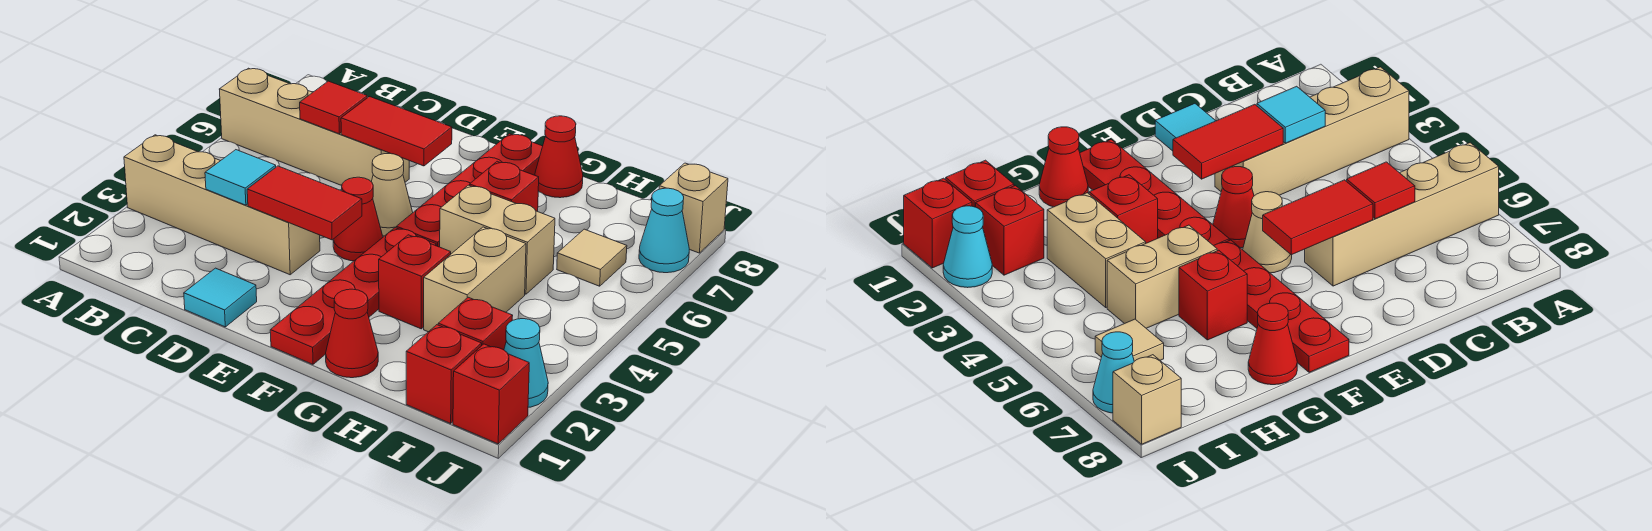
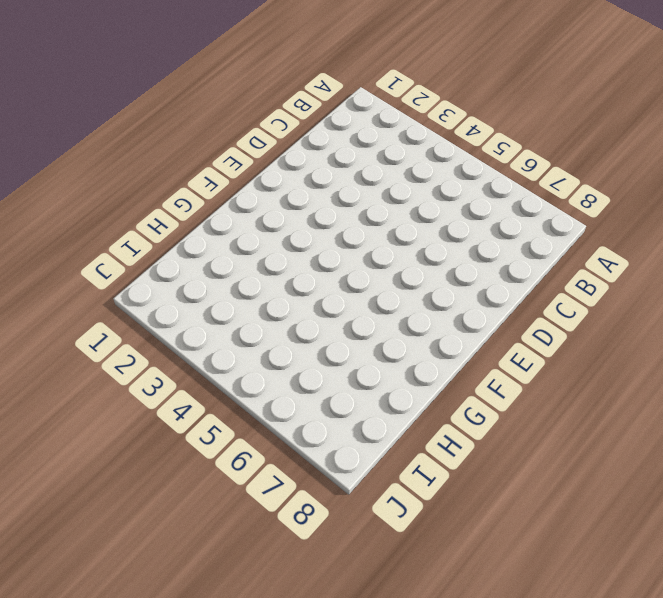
none -> tan 1x4 brick [124,135,320,275]
none -> tan 1x4 brick [219,68,409,186]
none -> cyan 1x1 tile [184,268,257,327]

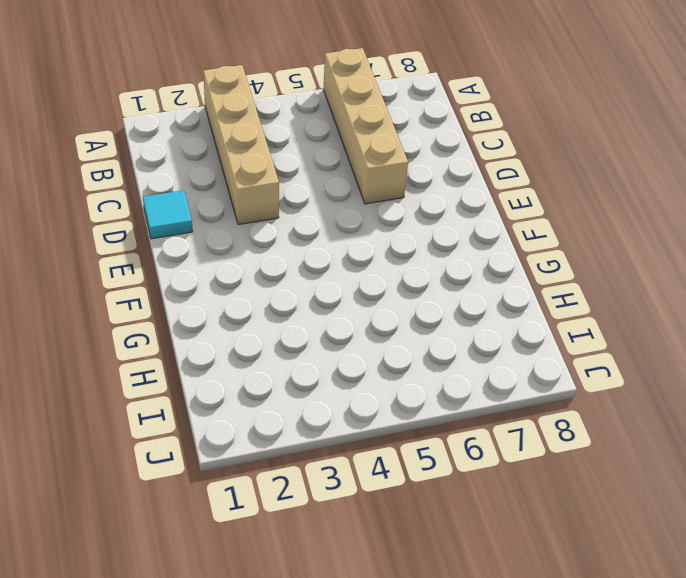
none -> red 1x1 cone [333,177,383,261]
none -> tan 1x1 cone [372,154,413,236]
none -> red 1x4 plate [270,228,436,364]

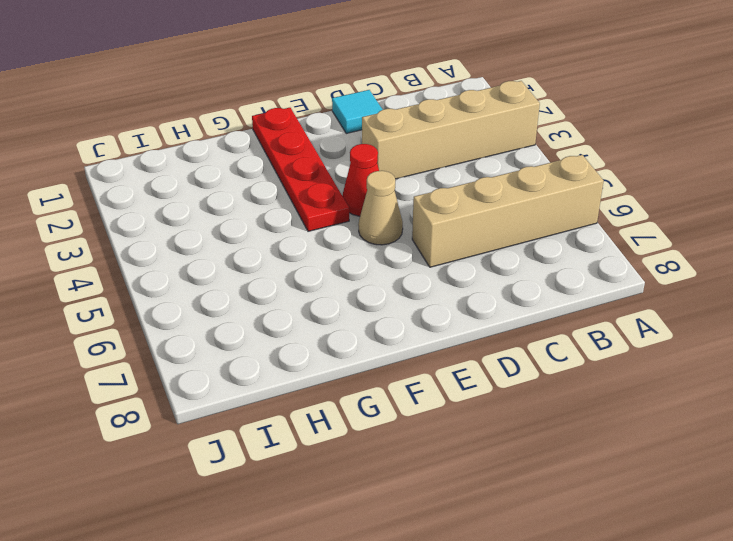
none -> red 1x4 plate [396,134,543,247]
none -> red 1x1 cone [326,289,378,378]
none -> red 1x1 brick [379,235,451,329]

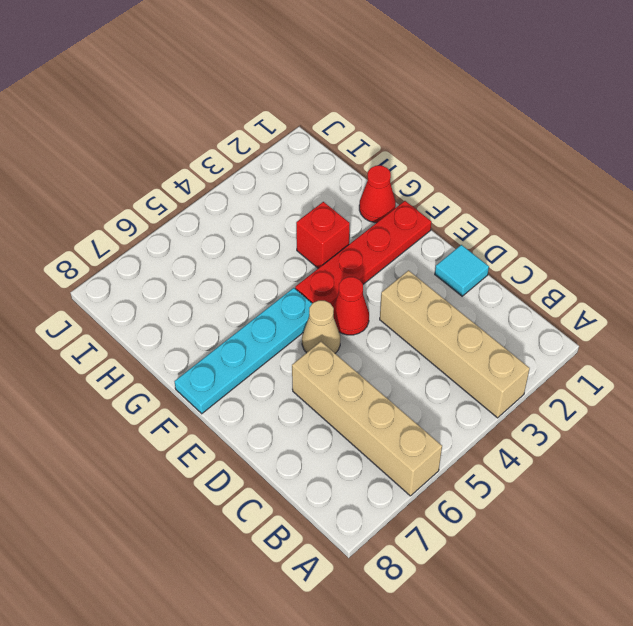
cyan 1x4 plate [175,288,312,414] -> red 1x4 plate [396,134,543,247]
none -> tan 1x2 brick [440,185,555,294]
none -> red 1x1 brick [470,161,539,211]
none -> red 1x1 cone [535,116,583,198]

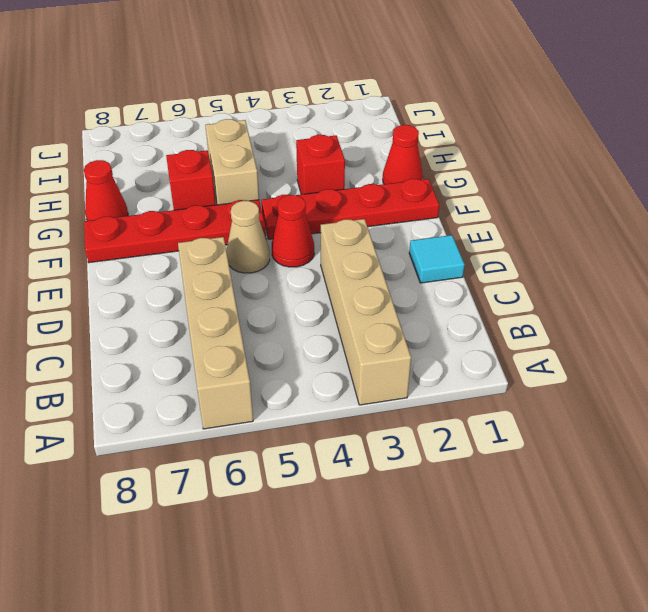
none -> tan 1x2 brick [424,227,526,332]
none -> red 1x1 brick [406,325,482,423]
none -> red 1x1 brick [438,297,513,350]

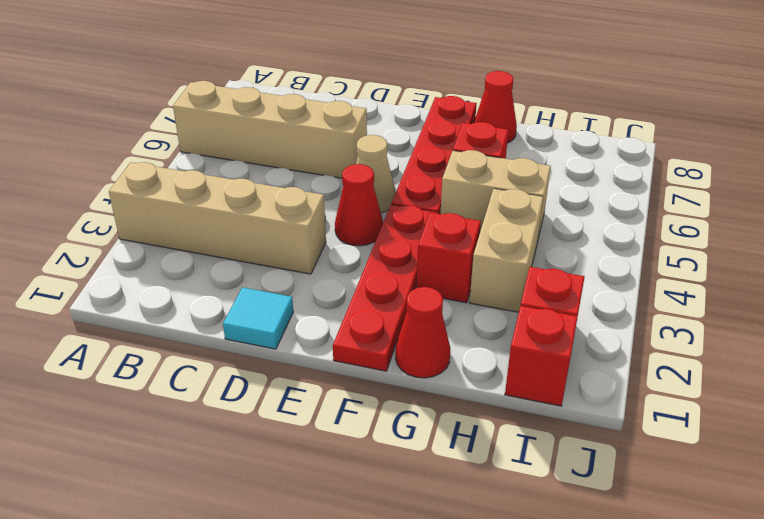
none -> tan 1x1 tile [557,229,627,286]
none -> red 1x1 brick [453,344,529,444]
none -> cyan 1x1 cone [504,319,548,407]

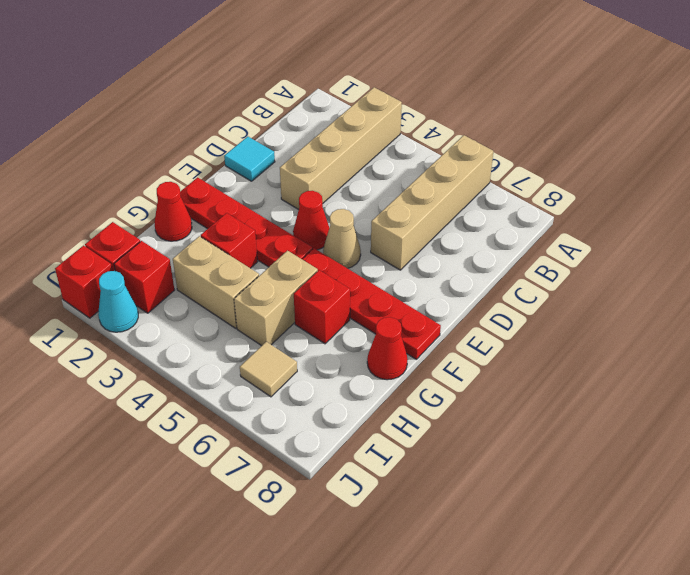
none -> cyan 1x1 cone [639,188,689,273]
none -> tan 1x1 brick [659,163,728,253]
none -> cyan 1x1 tile [205,150,276,205]

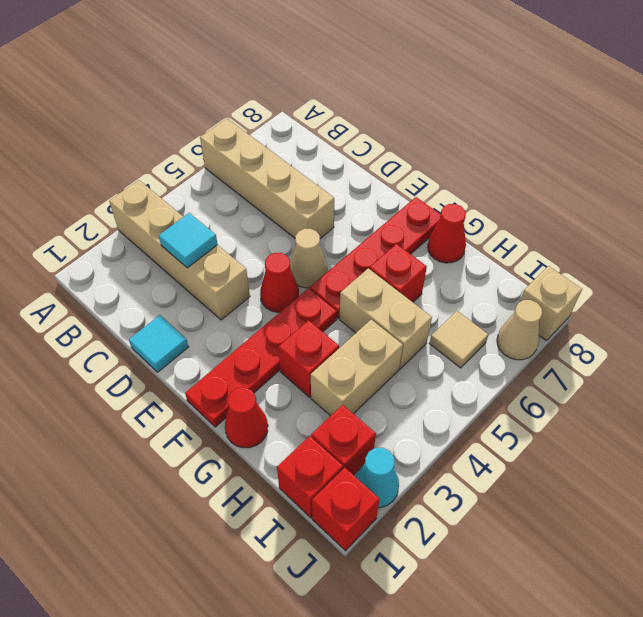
tan 1x1 cone [497,300,542,360] -> cyan 1x1 cone [639,188,689,273]
none -> red 1x1 tile [300,81,367,134]
none -> red 1x2 tile [247,166,362,240]
none -> red 1x2 tile [341,97,452,166]

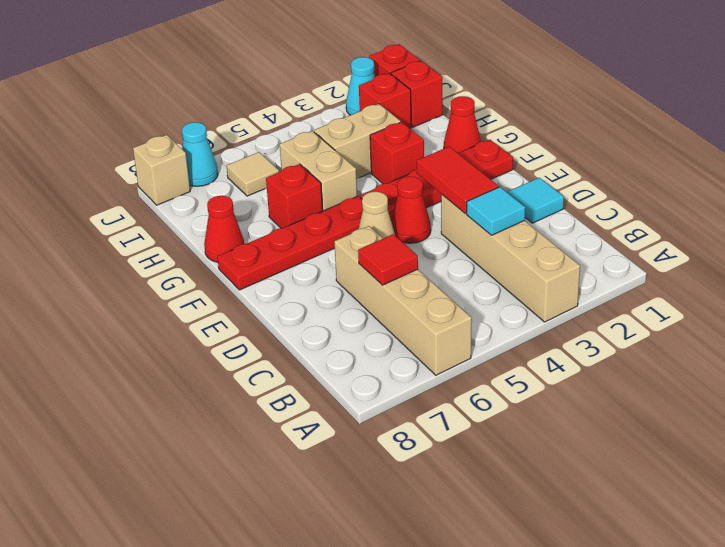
none -> red 1x2 tile [341,97,452,166]

